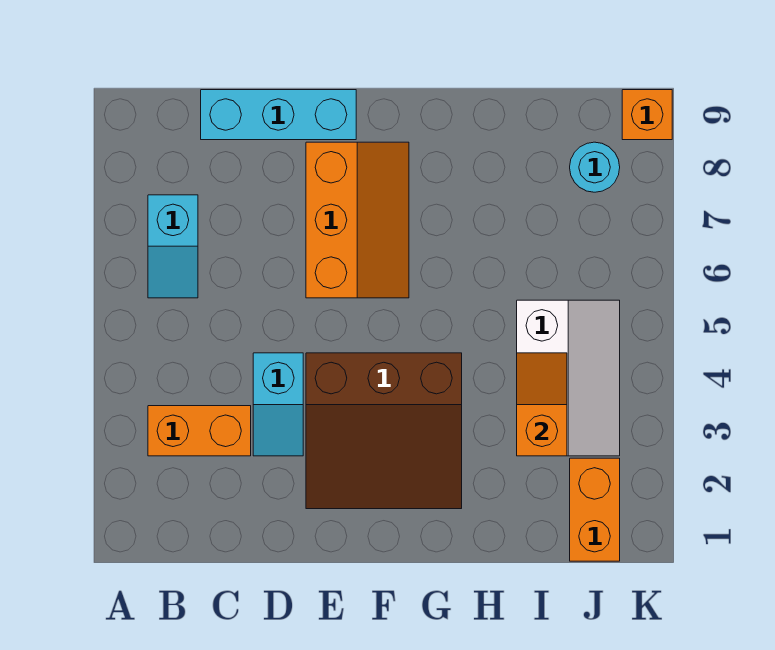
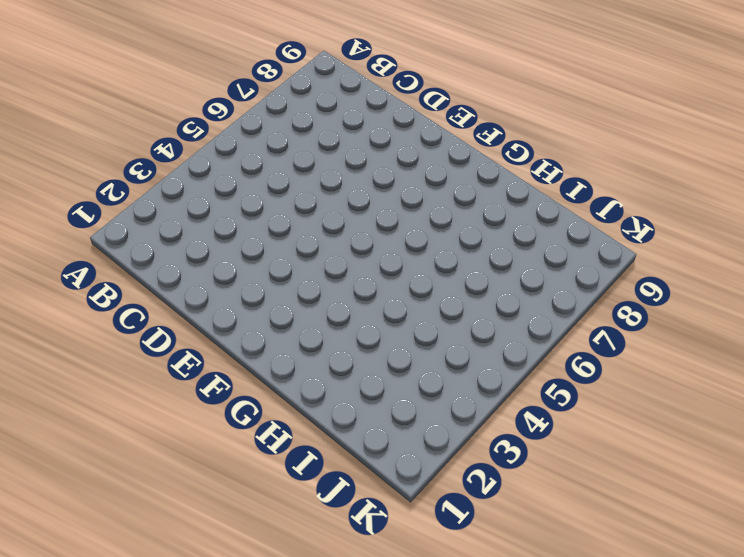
none -> orange 1x2 brick [148,406,251,456]
none -> cyan 1x2 slope [148,195,198,298]

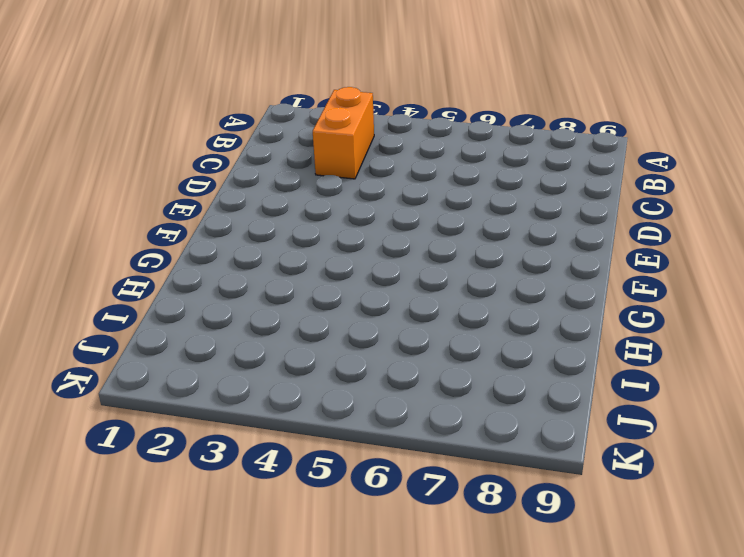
none -> cyan 1x2 slope [148,195,198,298]
none -> cyan 1x3 brick [201,90,356,140]

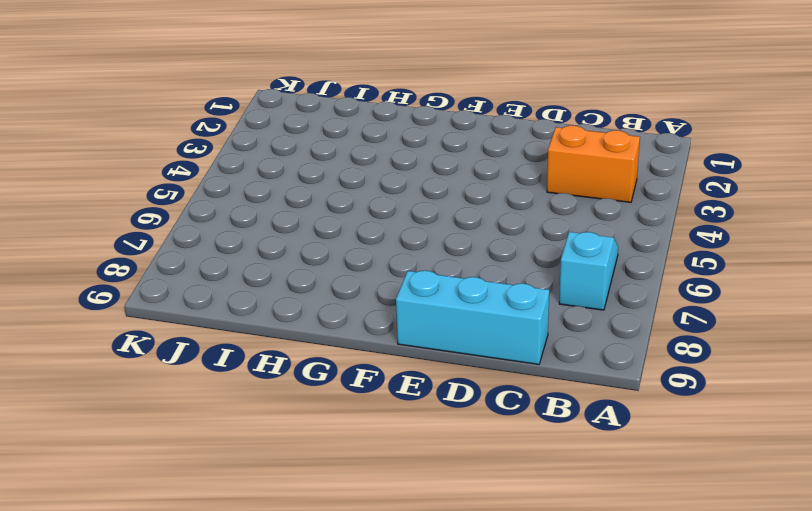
none -> cyan 1x2 slope [253,353,303,456]
none -> brown 3x3 slope [306,353,462,509]

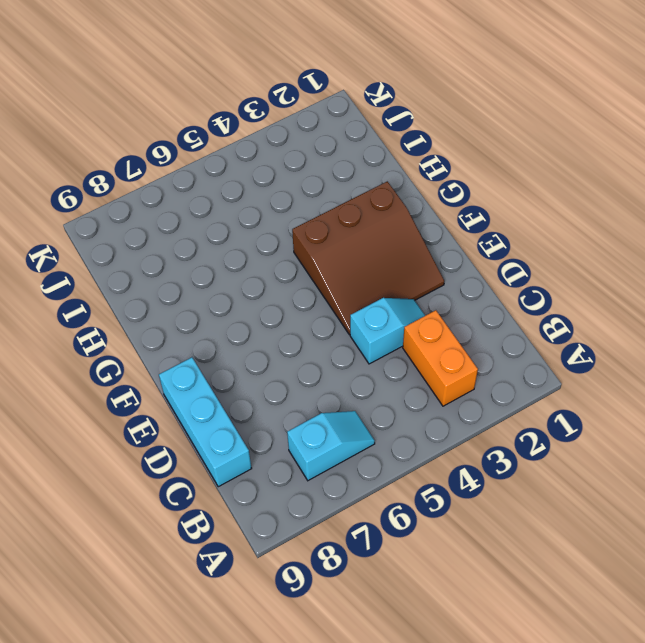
brown 3x3 slope [292,181,444,335] -> brown 3x3 slope turned to [306,353,462,509]
none -> orange 2x3 slope [306,142,409,298]
none -> white 2x3 slope [517,300,620,456]

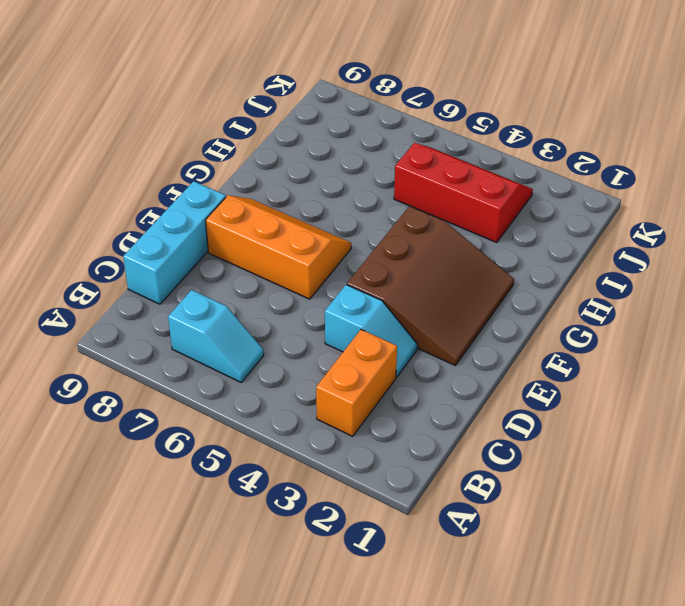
red 2x3 slope [394,143,533,243] -> white 2x3 slope [517,300,620,456]
none -> orange 1x2 brick [570,458,620,561]
none -> cyan 1x1 round brick [570,142,620,192]

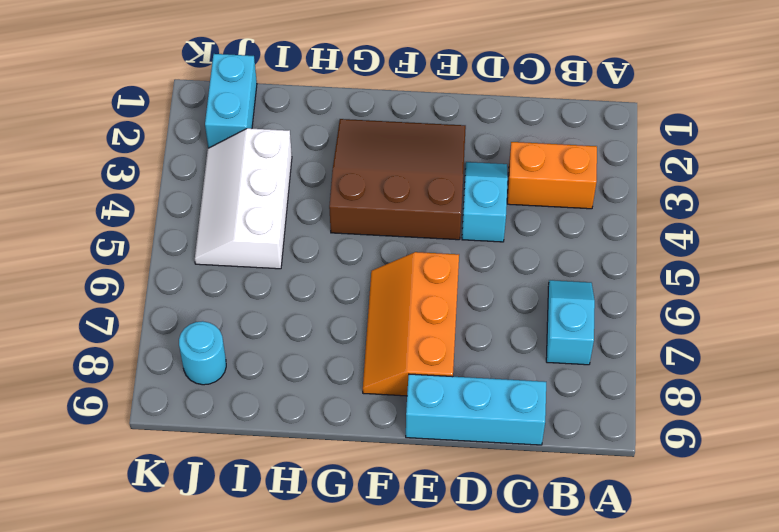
cyan 1x2 brick [205,54,257,148] -> orange 1x2 brick [570,458,620,561]
none -> orange 1x1 brick [622,90,672,140]
none -> orange 1x2 slope [517,353,567,456]

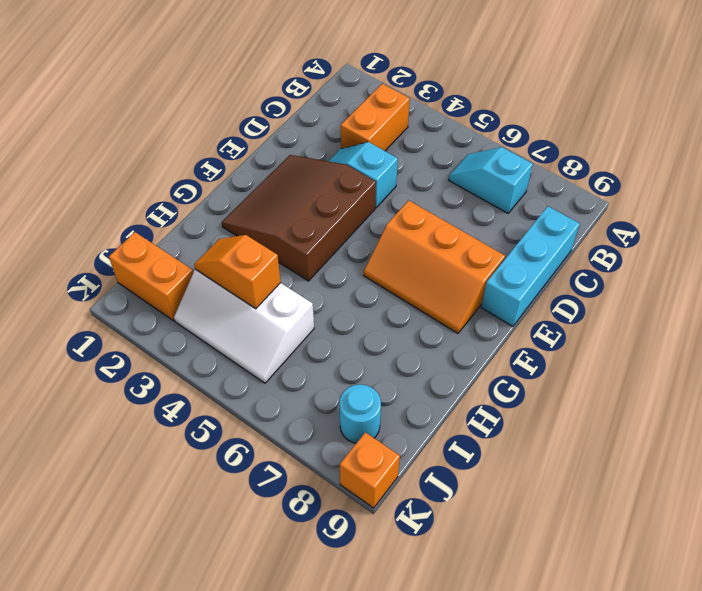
orange 1x2 slope [194,235,281,309] -> orange 1x2 slope turned to [517,353,567,456]

